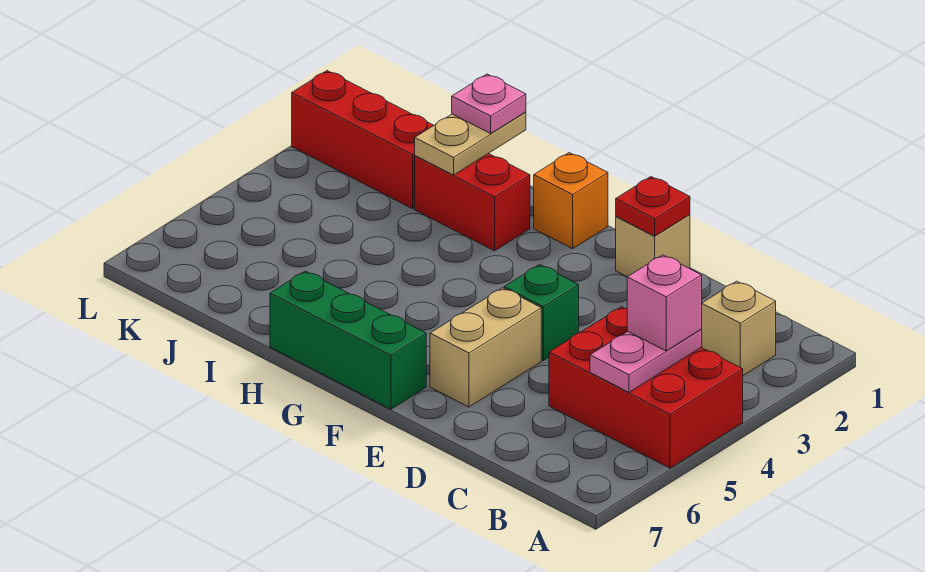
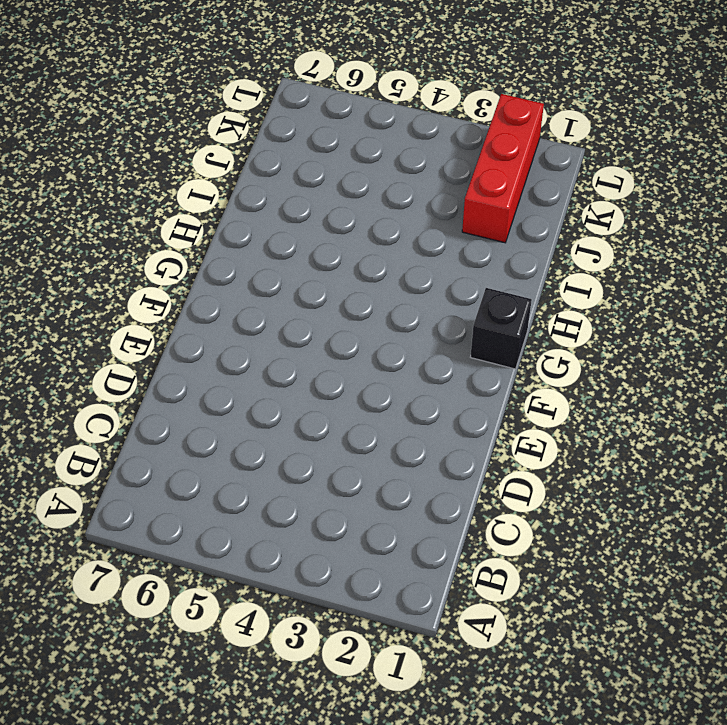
black 1x1 brick [471,288,532,369] -> orange 1x1 brick [534,153,608,249]
none -> red 2x3 brick [549,307,743,468]
none -> tan 1x1 brick [701,281,776,376]
none -> tan 1x1 brick [616,215,690,277]

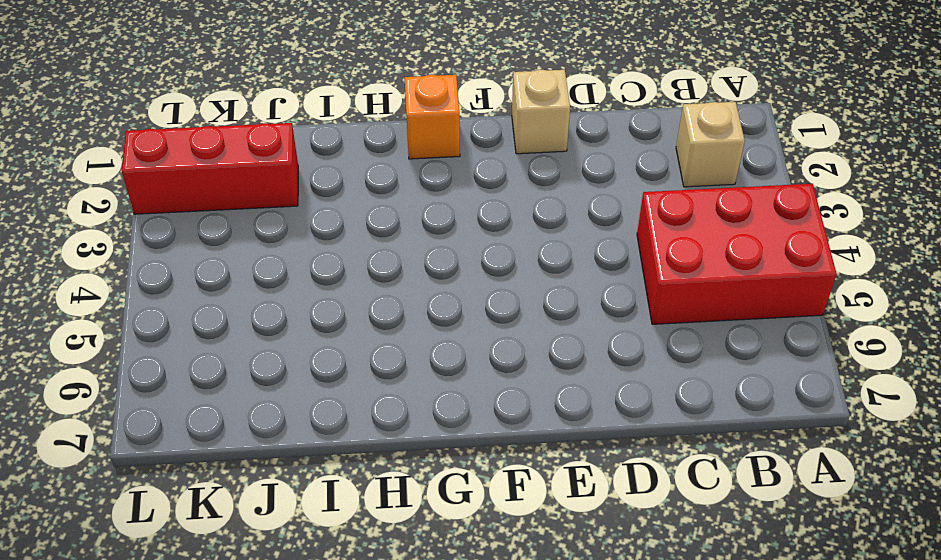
none -> green 1x1 brick [504,265,579,360]
none -> tan 1x2 brick [430,288,541,407]
none -> green 1x3 brick [270,271,426,409]

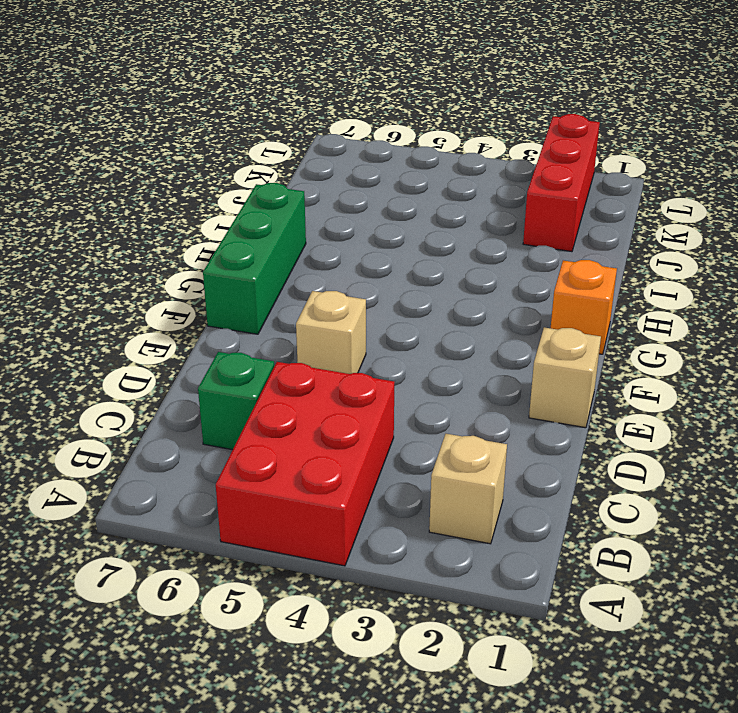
green 1x1 brick [198,352,274,450] -> green 1x1 brick moved to [504,265,579,360]
tan 1x1 brick [296,291,366,374] -> tan 1x2 brick [430,288,541,407]
none -> red 1x2 brick [415,153,530,251]
none -> pink 1x2 plate [590,330,702,392]
none -> red 1x1 plate [616,177,690,236]

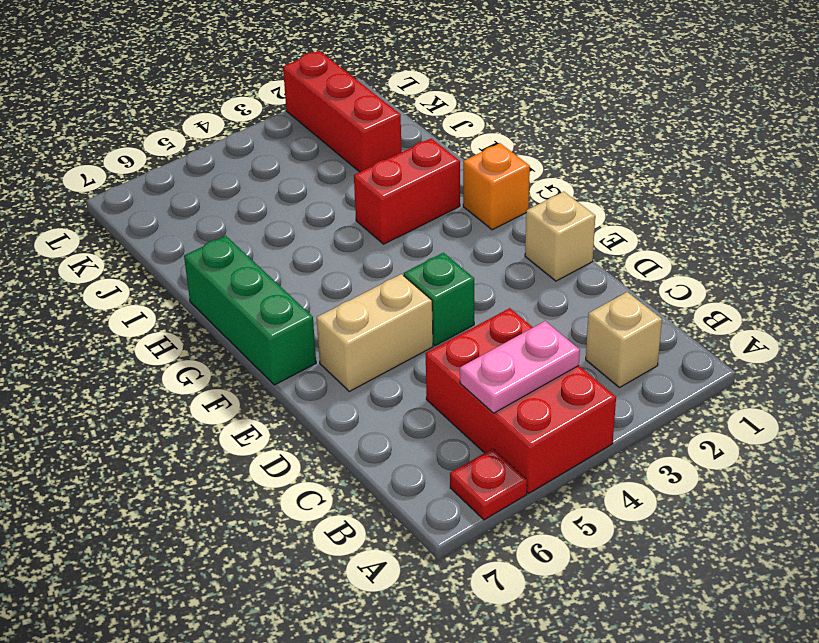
red 1x1 plate [450,449,527,520] -> red 1x1 plate moved to [616,177,690,236]
red 1x2 brick [354,138,460,244] -> red 1x2 brick turned to [415,153,530,251]
none -> tan 1x2 plate [415,112,526,175]
none -> pink 1x1 brick [627,255,702,351]
none -> pink 1x1 plate [452,74,526,134]

